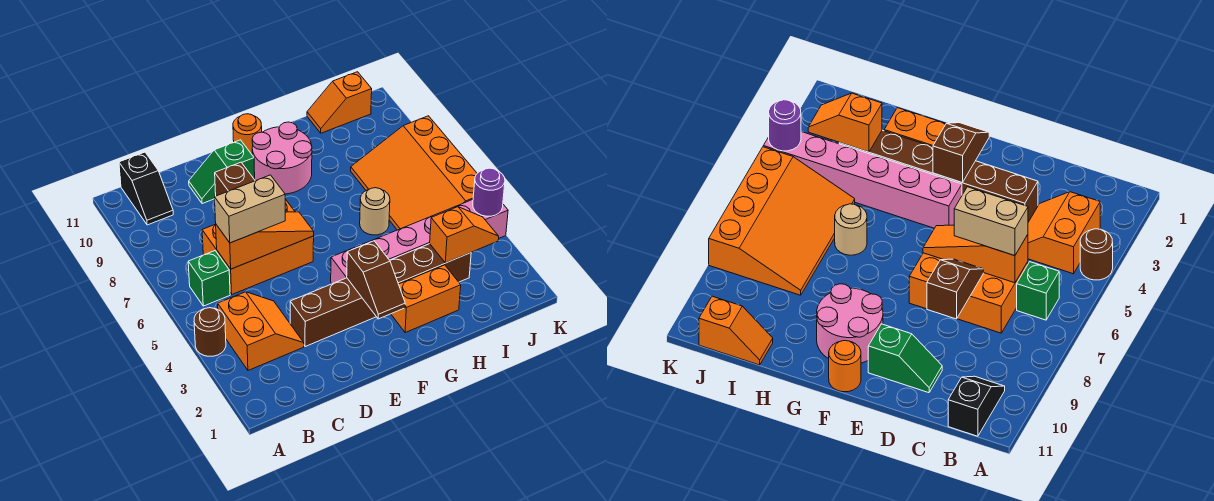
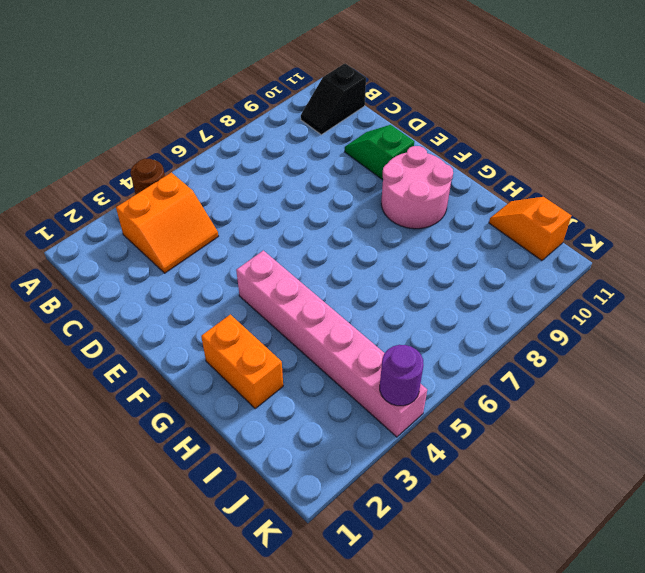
none -> green 1x1 brick [188,251,230,306]
none -> orange 2x3 brick [202,199,314,294]
none -> brown 1x6 brick [290,244,471,347]

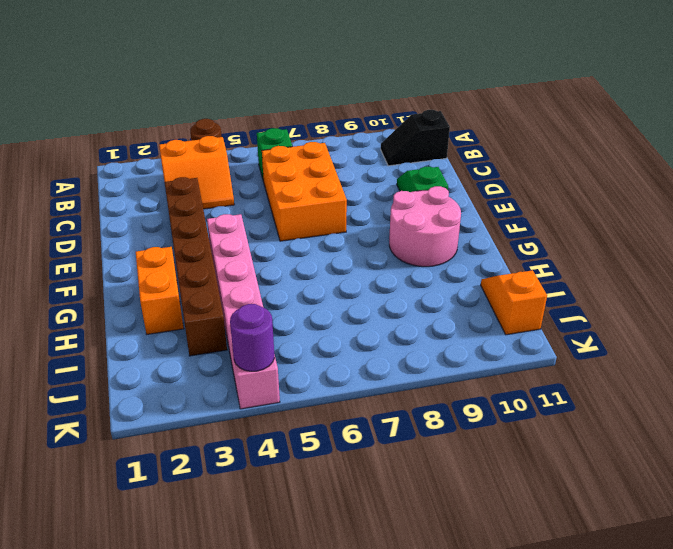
none -> orange 1x1 round brick [233,114,262,154]
none -> tan 1x1 round brick [360,188,390,235]
none -> orange 3x4 slope [351,116,477,230]

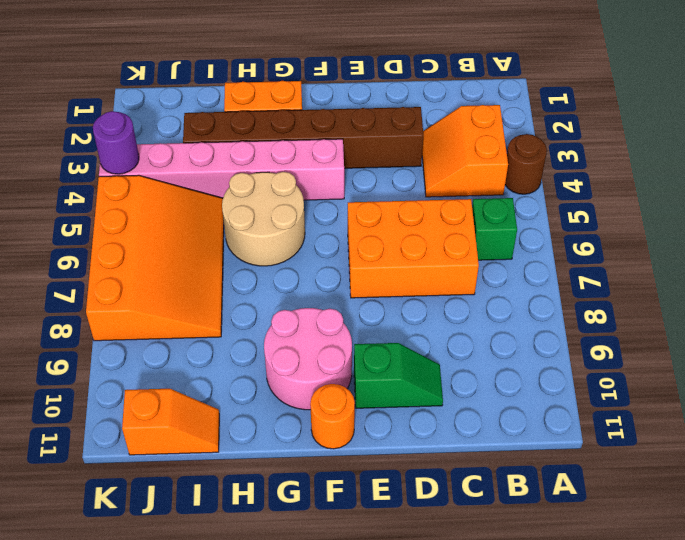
tan 2x2 round brick [222,172,305,266] -> tan 1x1 round brick [360,188,390,235]
none -> black 1x2 slope [119,152,173,225]
none -> orange 1x3 slope [216,212,314,269]
none -> brown 1x2 slope [215,162,255,196]

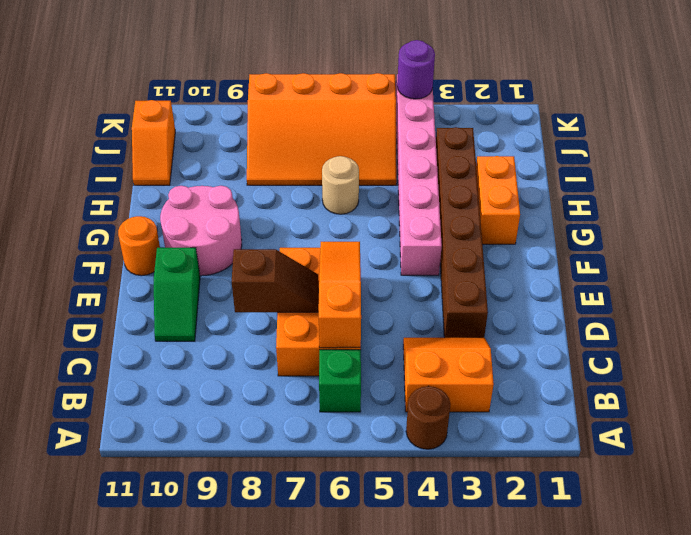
none -> black 1x2 slope [119,152,173,225]
none -> brown 1x2 slope [347,241,405,319]
none -> orange 1x2 slope [430,207,499,263]

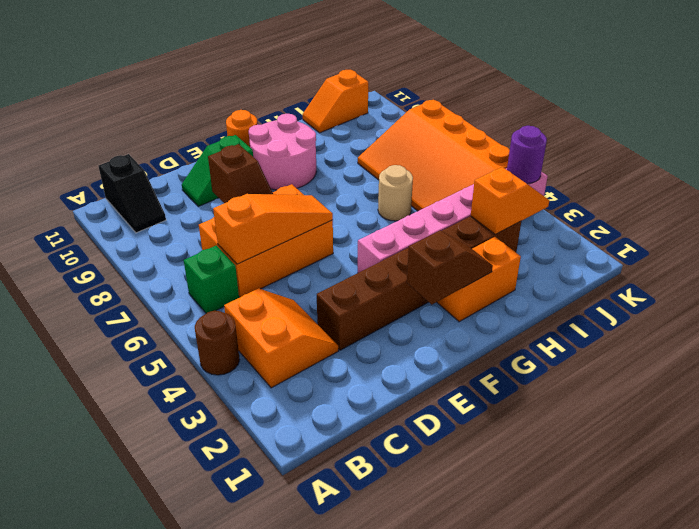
brown 1x2 slope [407,231,493,304] -> brown 1x2 slope turned to [347,241,405,319]
none -> tan 1x2 brick [215,175,285,243]

